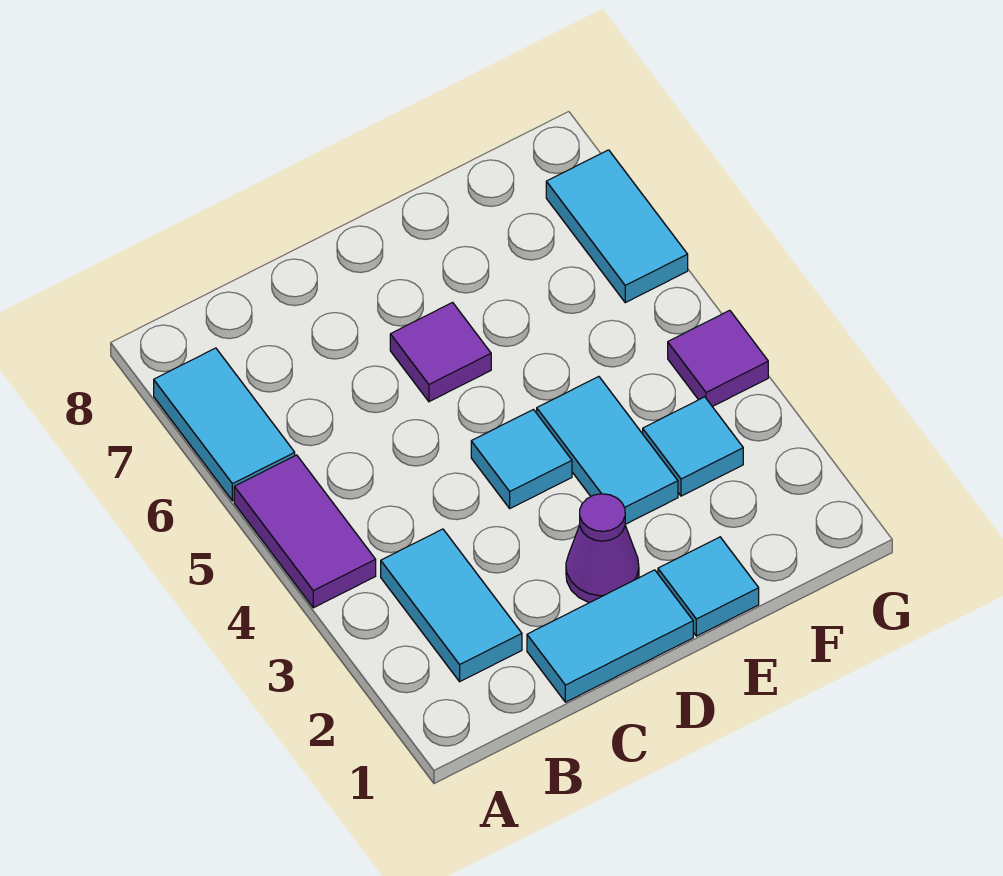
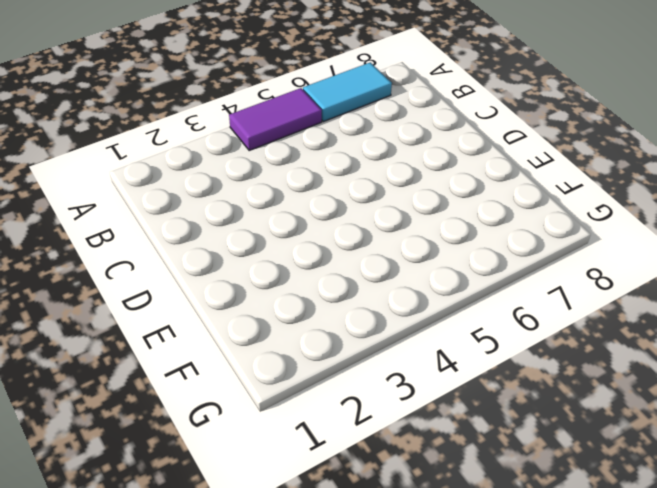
none -> cyan 1x2 tile [381,529,522,682]
none -> cyan 1x2 tile [527,570,693,702]
none -> purple 1x1 cone [566,494,639,603]

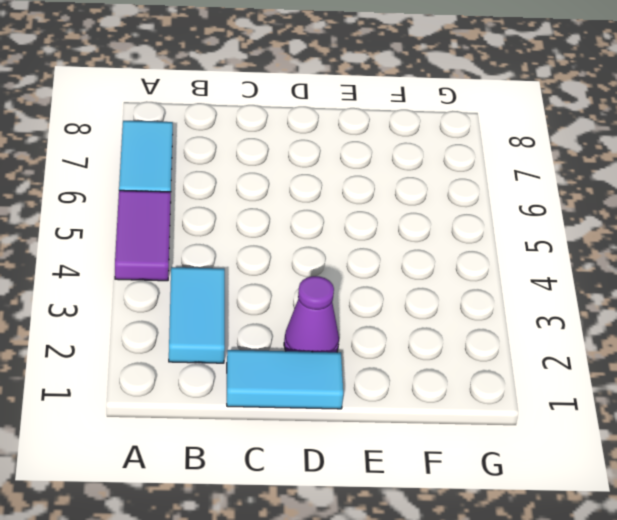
none -> cyan 1x1 tile [471,410,572,508]
none -> purple 1x1 tile [390,302,491,402]
none -> cyan 1x1 tile [658,537,759,636]

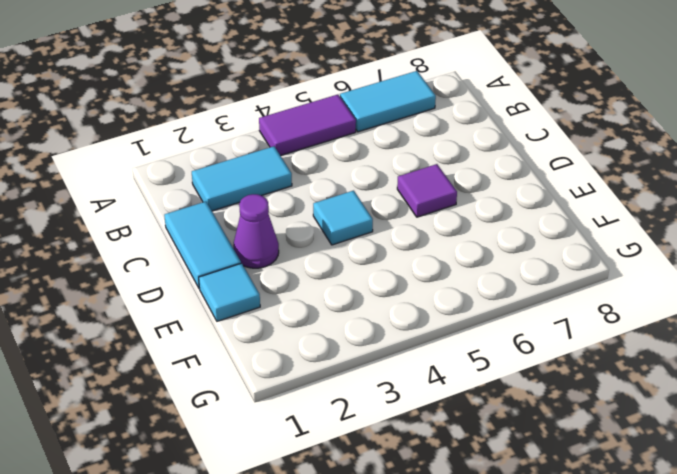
none -> cyan 1x2 tile [537,377,678,524]
none -> cyan 1x1 tile [643,397,743,496]
none -> purple 1x1 tile [668,310,768,407]

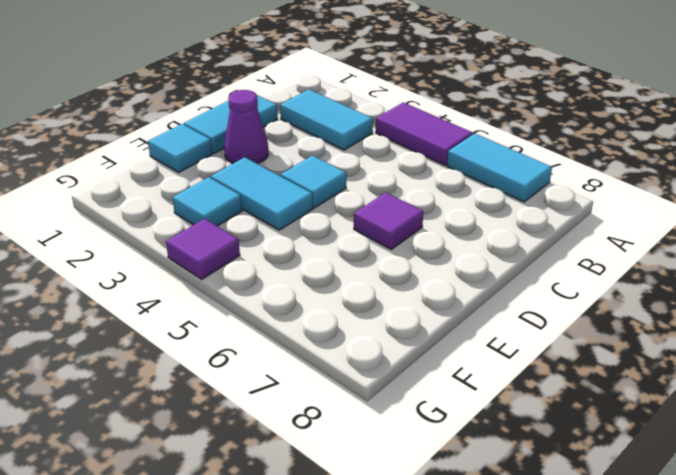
none -> cyan 1x2 tile [546,150,688,303]

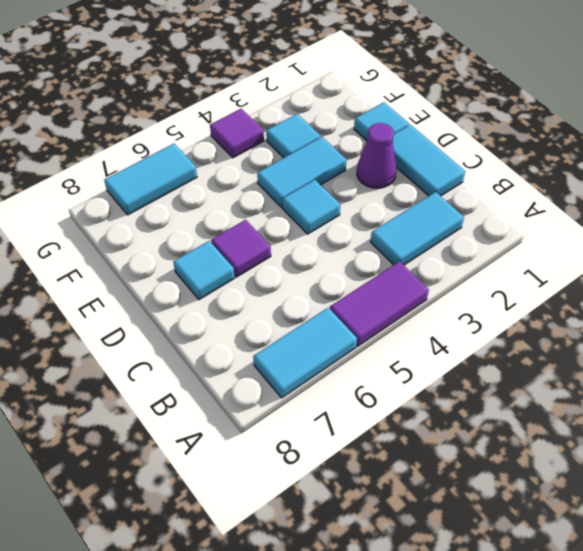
cyan 1x1 tile [173,241,235,300] -> none

